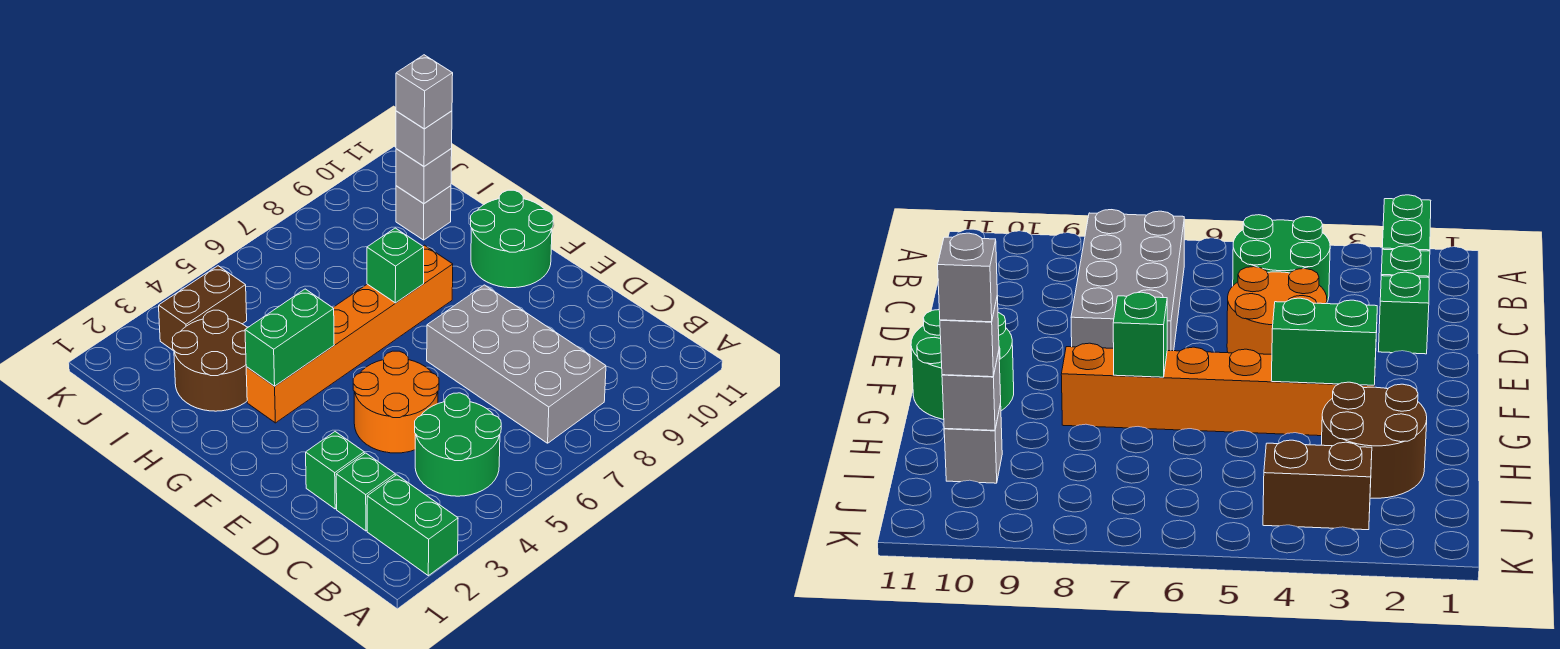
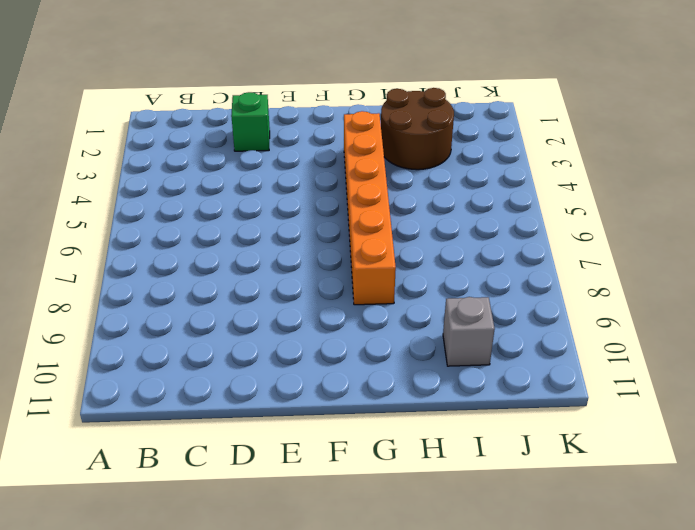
none -> green 1x2 brick [367,475,458,576]
none -> green 2x2 round brick [415,393,501,496]
none -> grey 2x4 brick [427,285,606,443]

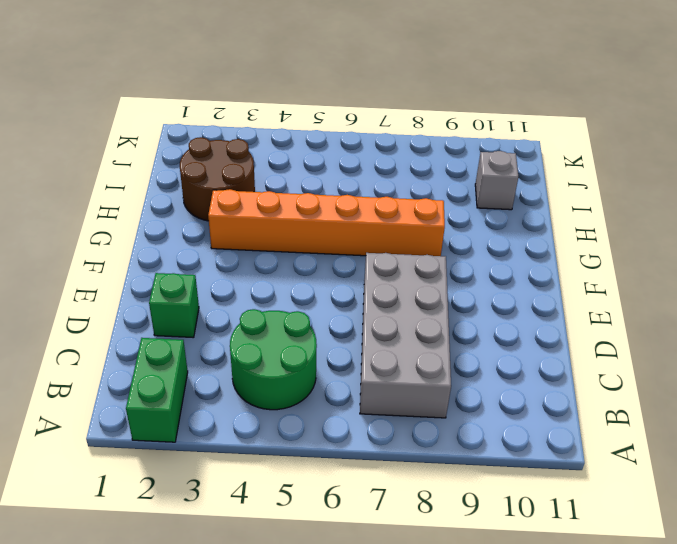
none -> green 1x1 brick [336,453,395,531]
none -> orange 2x2 round brick [353,351,439,453]
none -> green 2x2 round brick [471,190,553,288]

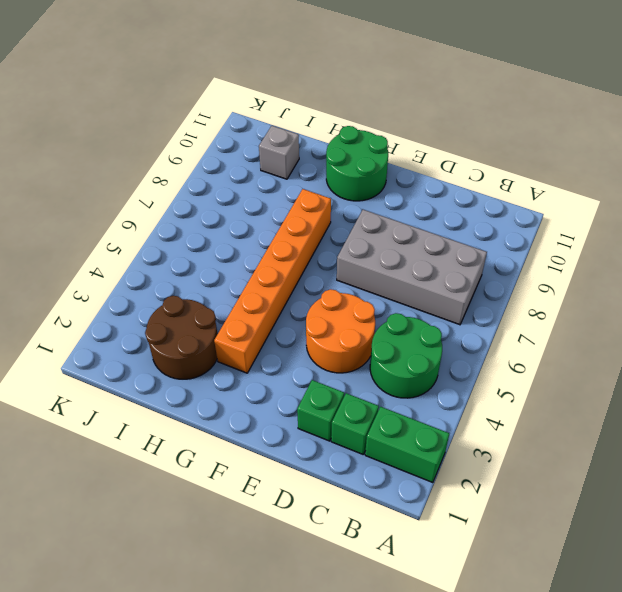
none -> brown 1x2 brick [159,266,247,351]
none -> green 1x2 brick [245,289,334,386]
none -> green 1x1 brick [367,228,424,303]

